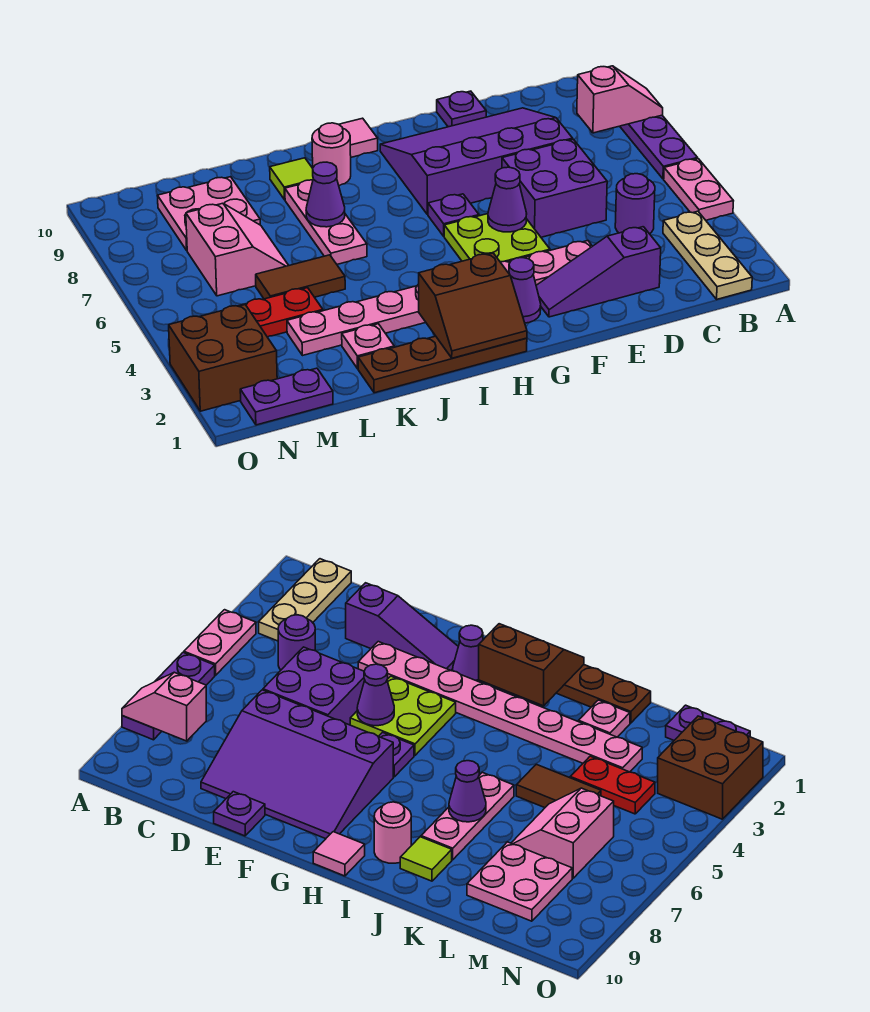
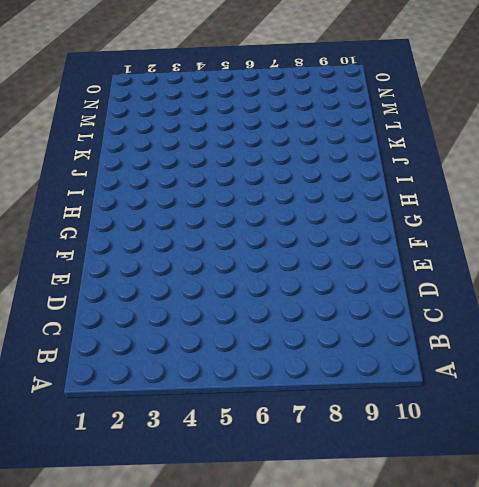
none -> pink 1x2 plate [664,159,733,220]
none -> purple 1x3 plate [620,115,698,179]
none -> tan 1x3 plate [663,211,752,299]

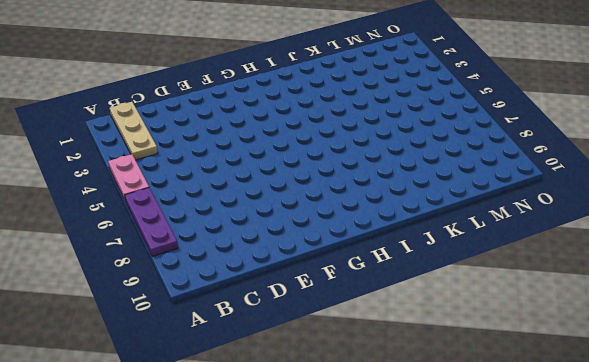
none -> purple 1x1 round brick [615,174,655,234]
none -> purple 1x3 slope [536,227,661,317]
none -> purple 2x2 brick [502,139,607,237]

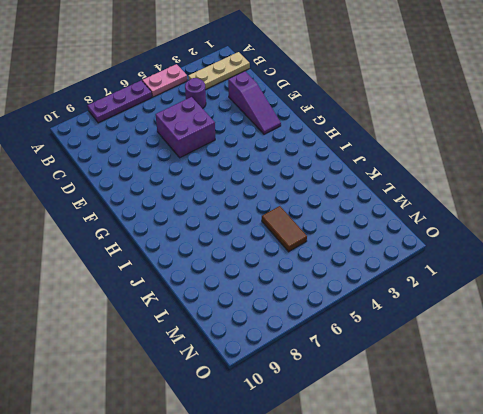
none -> purple 3x4 slope [380,108,573,214]
none -> pink 1x8 plate [287,241,592,356]
none -> purple 1x1 plate [437,91,486,127]

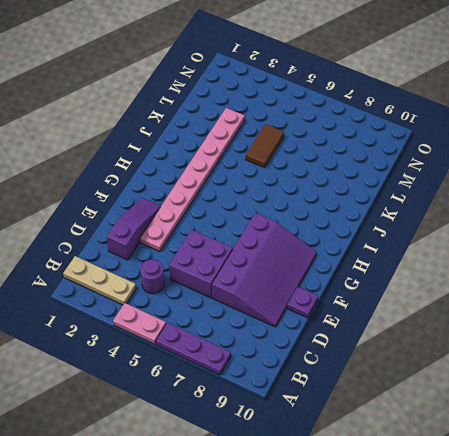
none -> lime 2x2 plate [444,214,550,262]
none -> purple 1x1 cone [509,258,541,323]
none -> purple 1x1 plate [428,194,479,236]

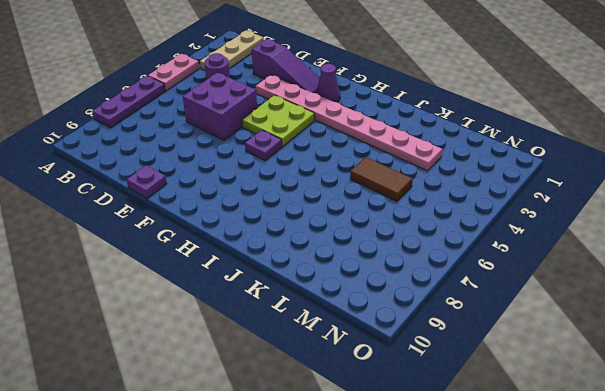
none -> purple 3x4 slope [380,108,573,214]
none -> brown 1x4 plate [358,336,527,393]
none -> pink 1x1 tile [339,118,378,157]

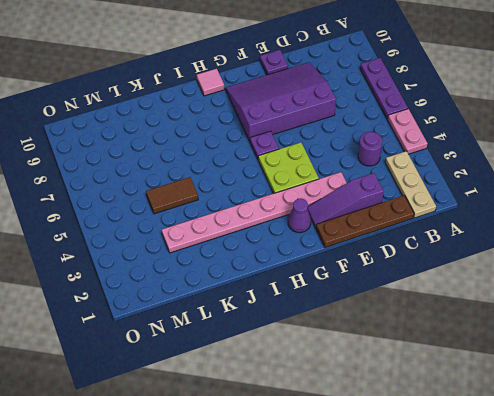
brown 1x4 plate [316,195,414,248] -> brown 1x4 plate moved to [358,336,527,393]
none -> purple 2x2 brick [502,139,607,237]
none -> pink 1x1 round brick [312,123,351,186]
none -> pink 1x3 plate [285,180,367,264]

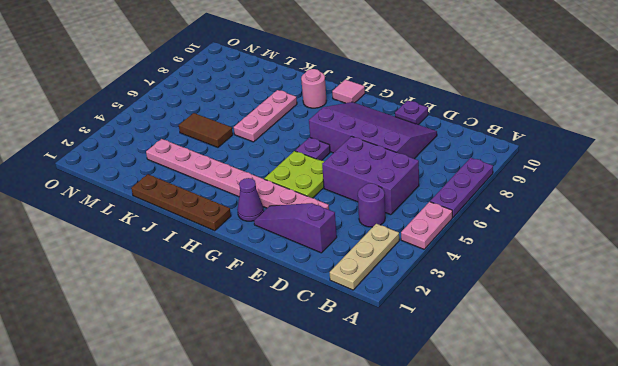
purple 2x3 brick [322,136,419,215] -> purple 2x2 brick [502,139,607,237]
none -> lime 1x1 tile [270,158,313,200]
none -> pink 1x1 plate [342,324,394,369]
none -> red 1x2 plate [240,288,323,337]

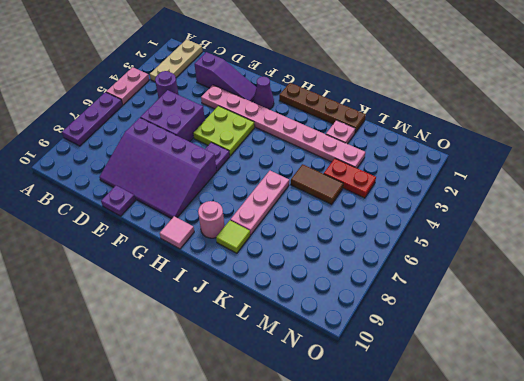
none -> pink 2x2 slope [186,203,289,296]
none -> pink 2x2 plate [157,177,260,250]
none -> purple 1x2 plate [240,368,333,425]

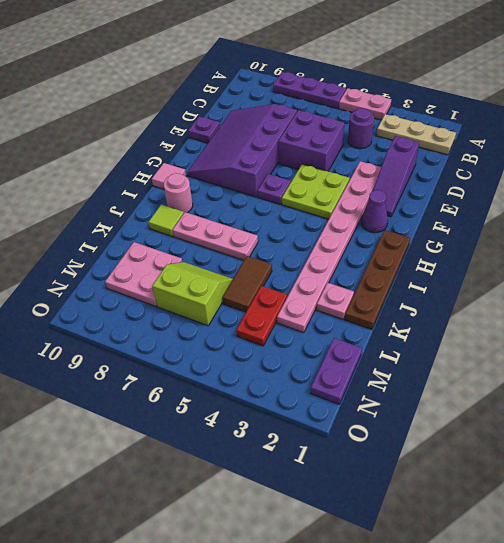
lime 2x2 slope [152,262,233,326] -> pink 2x2 slope [186,203,289,296]
none -> brown 2x2 brick [169,305,277,411]
none -> pink 1x2 slope [577,66,663,133]
none -> purple 1x1 cone [488,167,527,232]

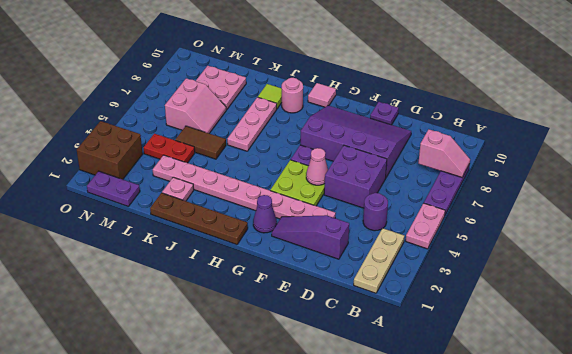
pink 1x1 cone [306,148,328,185] -> purple 1x1 cone [488,167,527,232]
none -> brown 2x2 slope [419,253,527,358]
none -> purple 1x1 cone [306,162,345,227]

